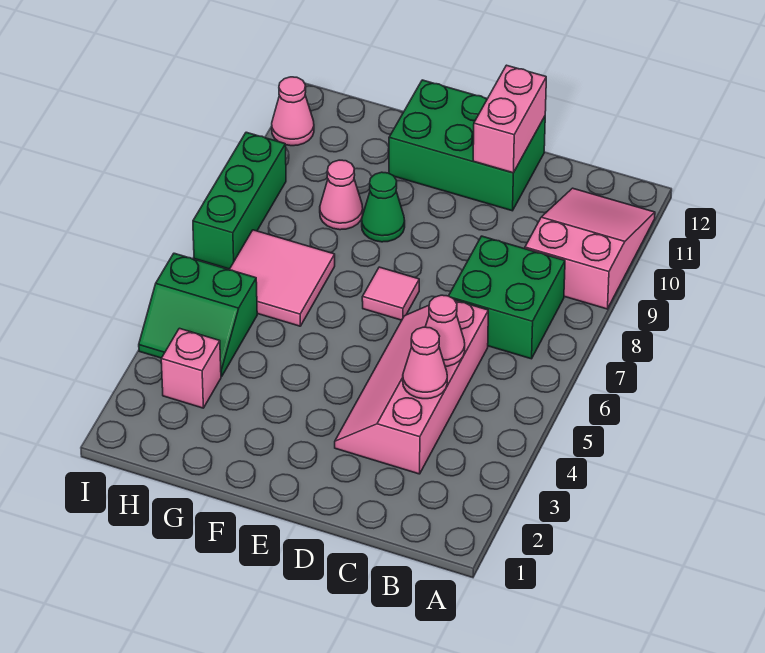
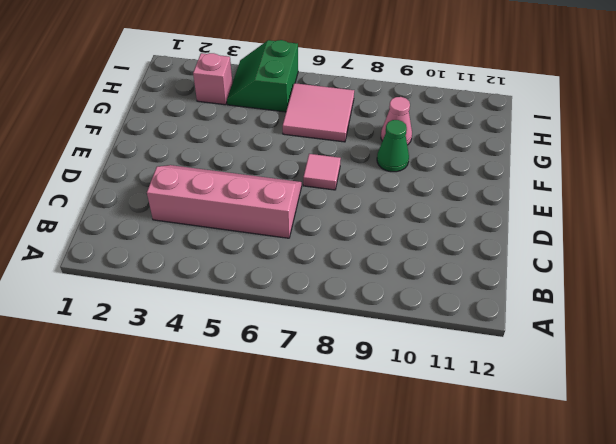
none -> pink 2x3 slope [525,188,655,309]
none -> green 2x2 brick [449,236,565,359]
none -> green 2x3 brick [389,80,545,211]

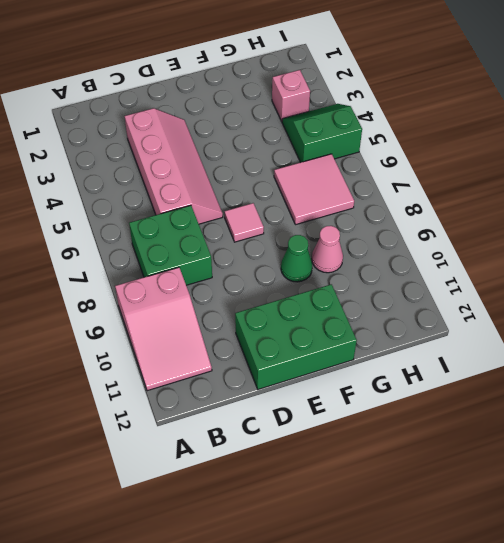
none -> green 1x3 brick [193,132,286,269]
none -> pink 1x1 cone [272,77,314,146]
none -> pink 1x1 cone [403,327,447,399]

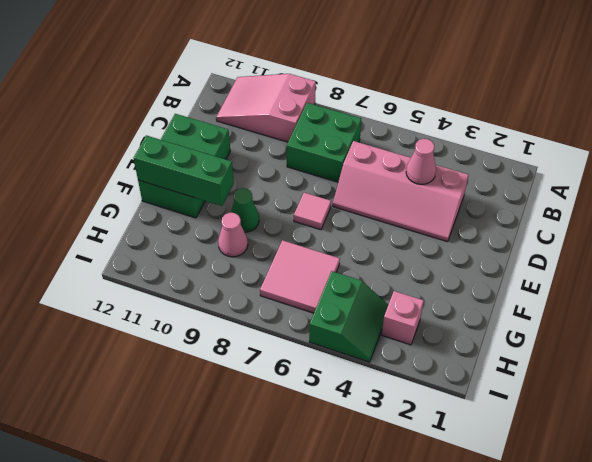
green 1x3 brick [134,135,234,206] -> green 1x3 brick moved to [193,132,286,269]
none -> pink 1x1 cone [272,77,314,146]
none -> pink 1x1 cone [425,295,465,366]
none -> pink 1x2 brick [473,65,546,173]

